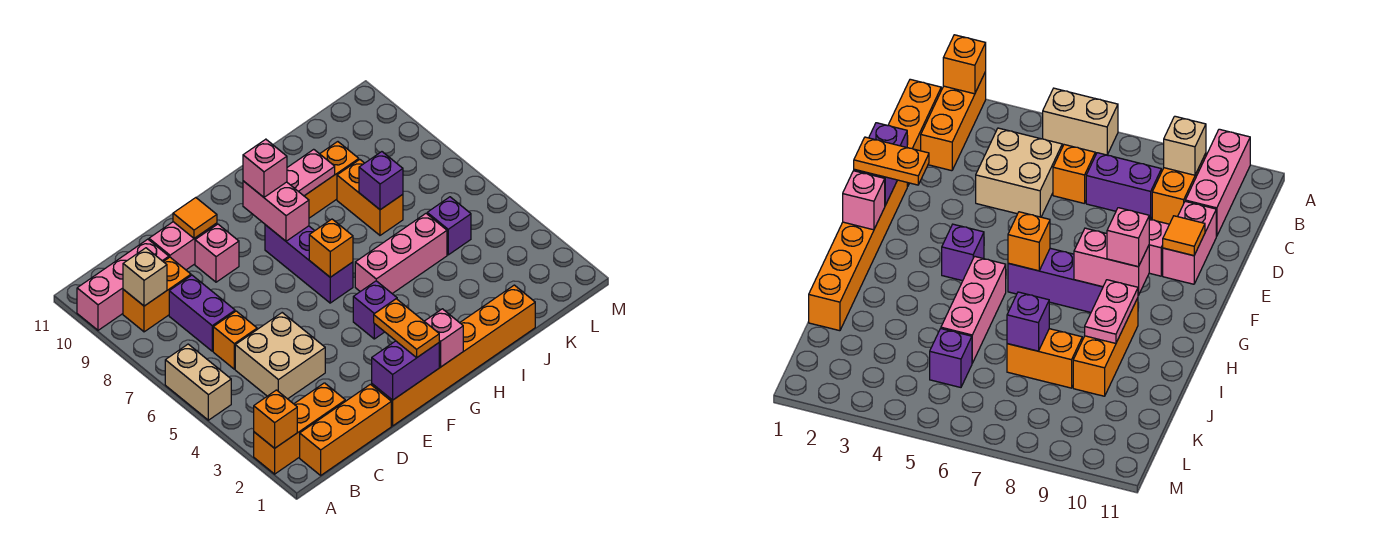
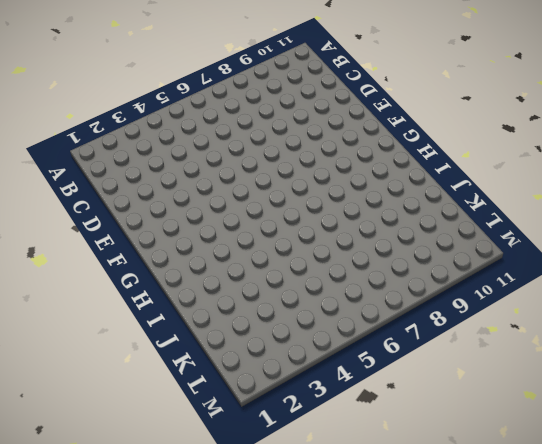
none -> orange 1x3 brick [254,383,345,474]
none -> tan 1x2 brick [165,344,231,420]
none -> pink 1x3 brick [77,239,169,330]

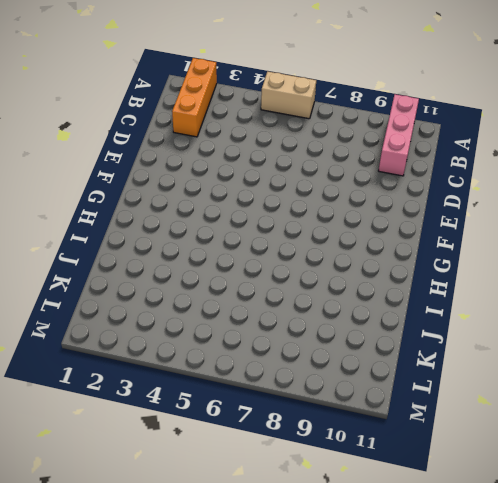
none -> orange 1x3 brick [300,384,391,475]
none -> orange 1x2 brick [123,257,191,332]
none -> tan 2x2 brick [235,313,325,399]

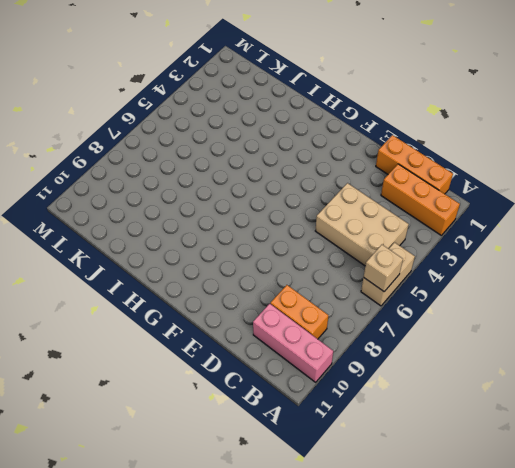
tan 1x1 brick [364,245,403,292] -> tan 1x1 brick moved to [123,248,167,306]
tan 2x3 brick [315,183,409,266] -> tan 2x2 brick [235,313,325,399]
none -> orange 1x1 brick [213,311,257,369]
none -> purple 1x2 brick [169,275,235,351]
none -> pink 1x2 brick [149,222,217,270]

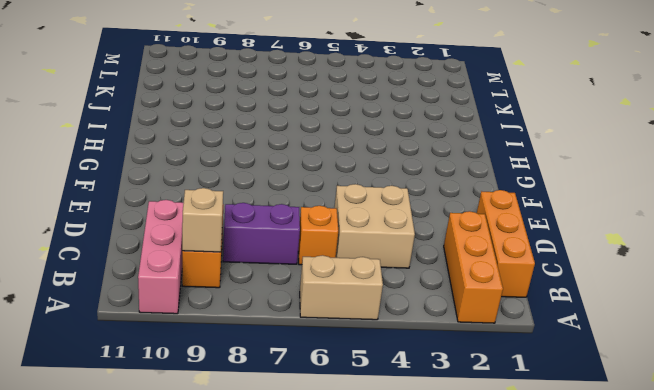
none -> pink 1x2 brick [149,222,217,270]
none -> orange 1x6 brick [372,285,535,426]
none -> pink 1x1 brick [195,224,239,282]

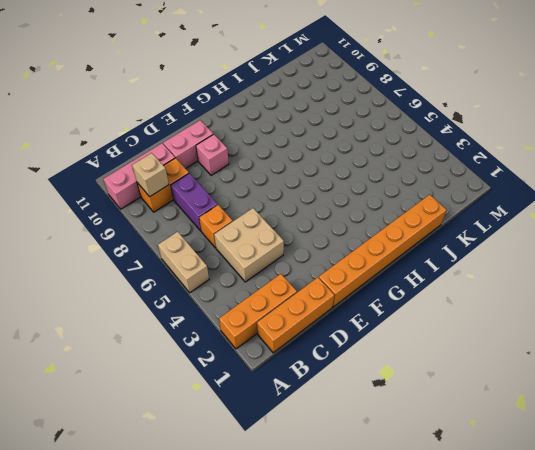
none -> purple 1x1 brick [353,281,397,339]
none -> purple 1x3 brick [265,225,353,303]
none -> pink 1x3 brick [355,214,447,294]

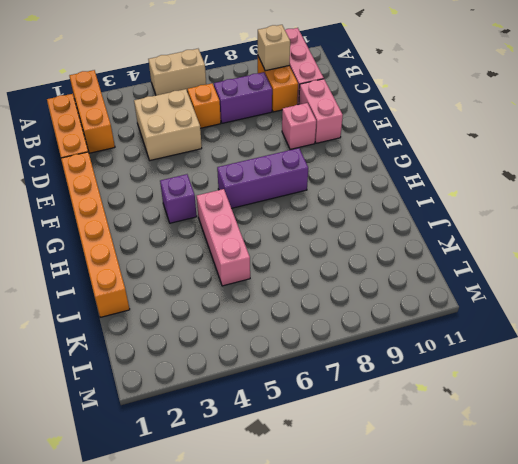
none -> orange 1x3 brick [305,142,359,218]
none -> orange 1x2 brick [337,160,403,235]
none -> purple 1x1 brick [427,197,471,255]

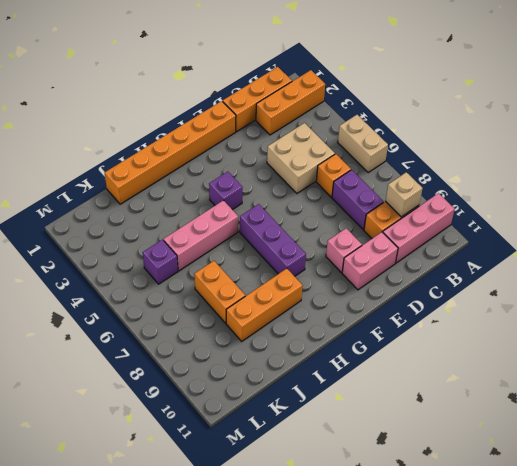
none -> orange 1x1 brick [254,390,297,448]
none -> purple 1x2 brick [372,341,439,400]
none -> orange 1x1 tile [173,198,217,238]

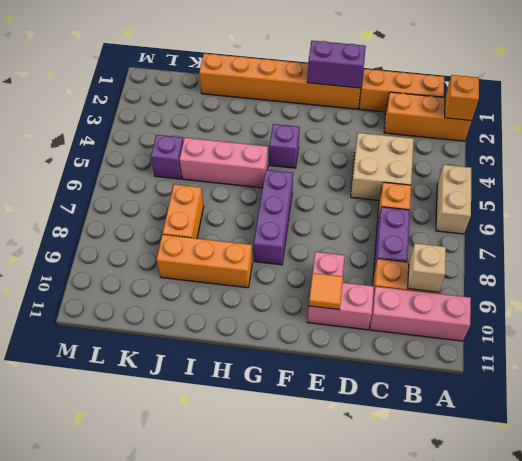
none -> pink 1x1 brick [424,309,463,367]
none -> orange 1x1 brick [309,219,353,277]
none -> pink 1x2 brick [243,181,309,241]

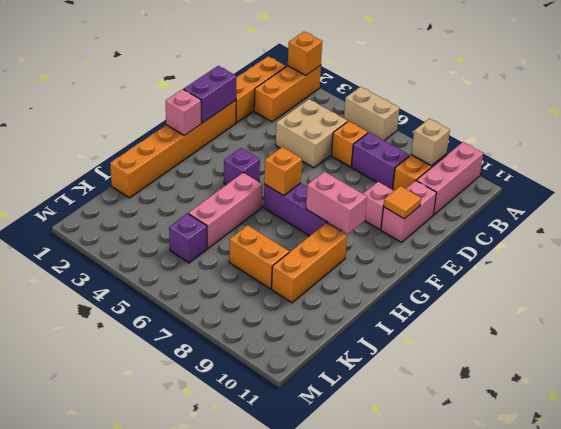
none -> pink 1x2 plate [287,149,335,196]
none -> purple 1x1 brick [359,152,403,210]
none -> orange 1x2 plate [374,299,439,358]

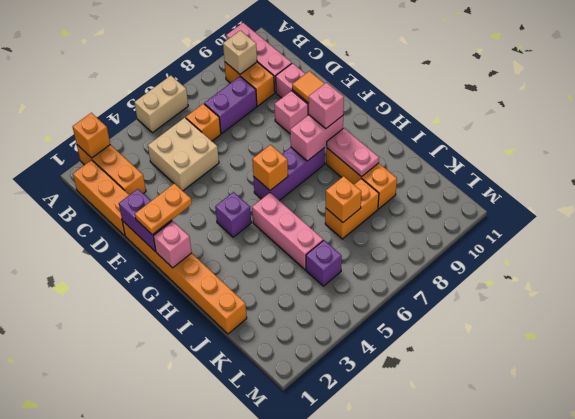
orange 1x1 brick [326,176,361,222] -> purple 1x1 brick [359,152,403,210]

